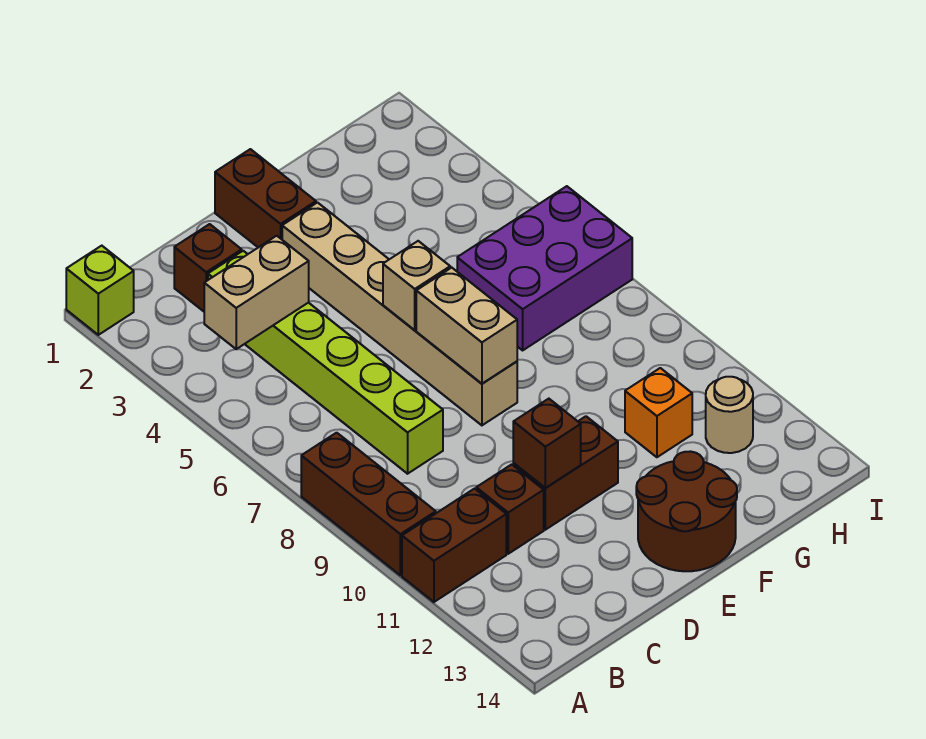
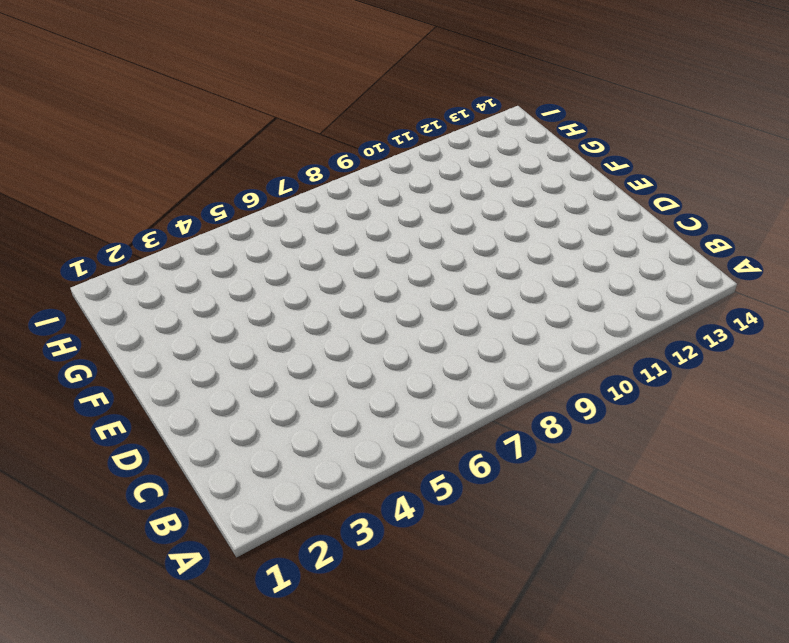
none -> lime 1x1 brick [66,246,134,335]
none -> brown 1x3 brick [301,433,436,575]
none -> brown 1x2 brick [402,489,506,602]

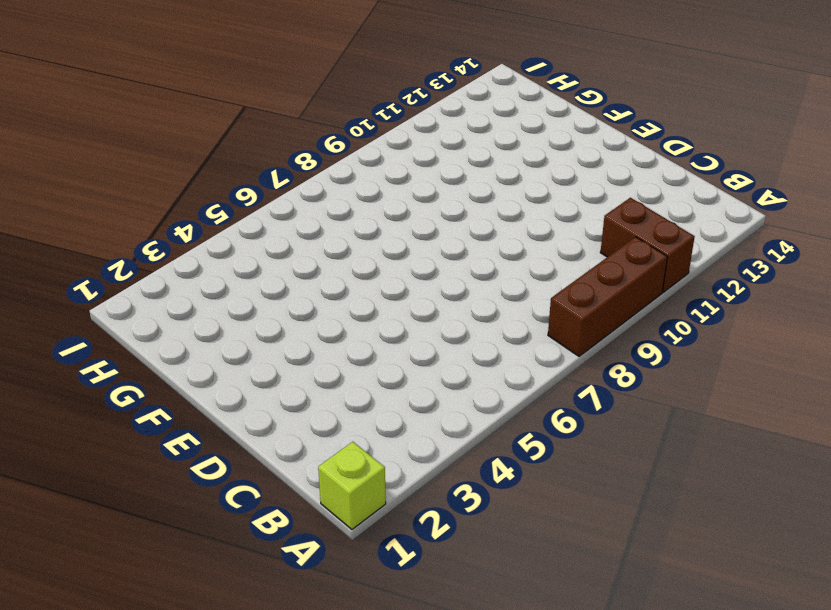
none -> brown 1x1 brick [174,224,242,311]
none -> lime 1x6 brick [208,251,443,474]
none -> brown 1x1 brick [476,464,544,554]

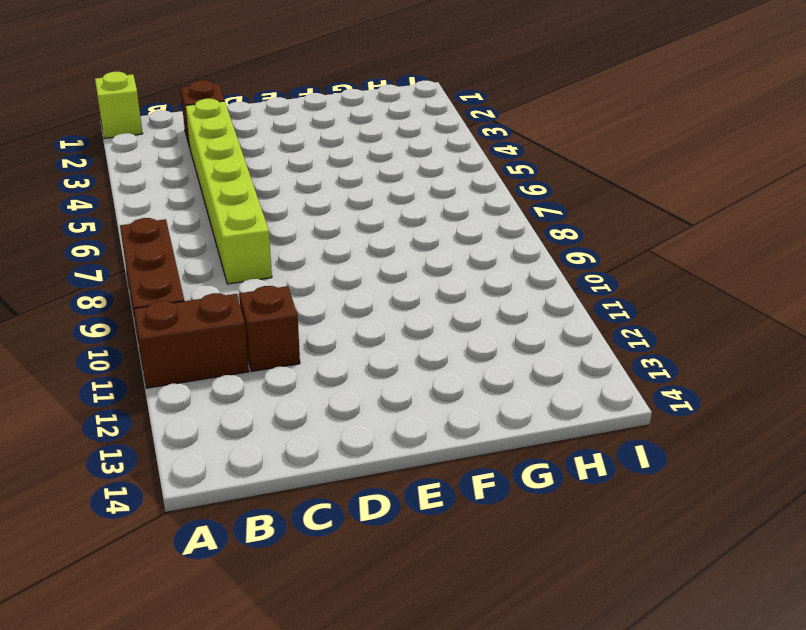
none -> brown 1x2 brick [513,416,618,530]
none -> brown 1x2 brick [215,149,316,247]
none -> tan 1x6 brick [282,203,517,425]

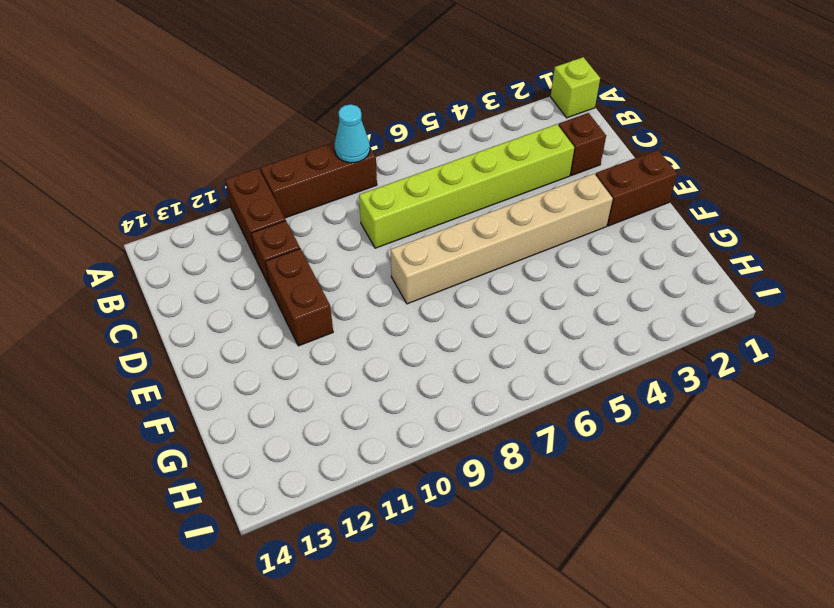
cyan 1x1 cone [334,104,370,163] -> none
none -> brown 2x2 round brick [636,451,737,571]
none -> purple 2x3 brick [457,186,632,350]
none -> orange 1x1 brick [625,368,692,457]

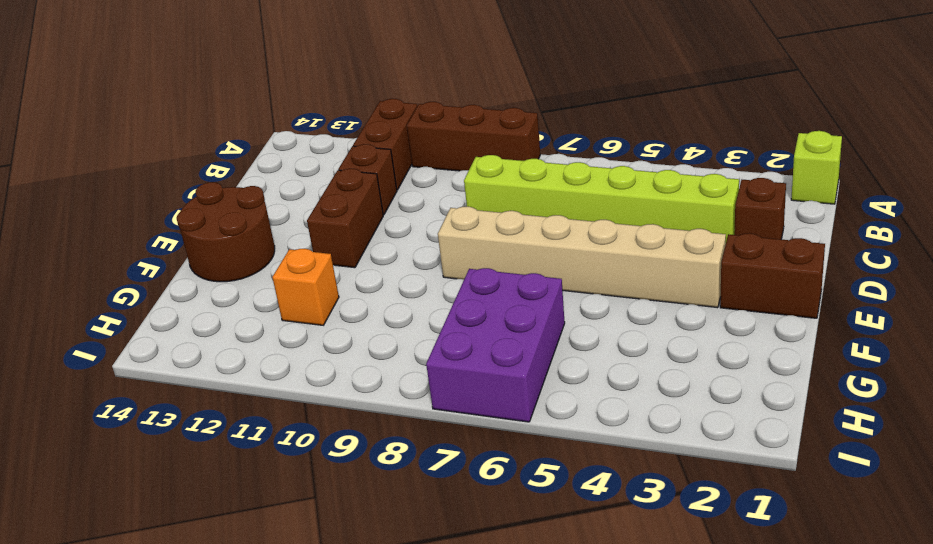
none -> tan 1x1 round brick [706,377,753,453]
none -> tan 1x2 brick [204,236,309,349]
none -> brown 1x1 brick [513,399,581,488]

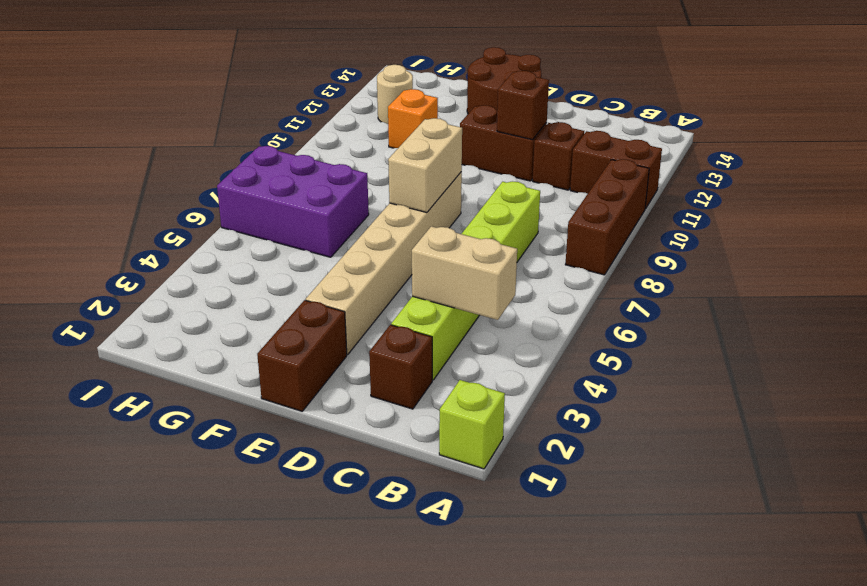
none -> tan 1x1 brick [383,241,450,330]

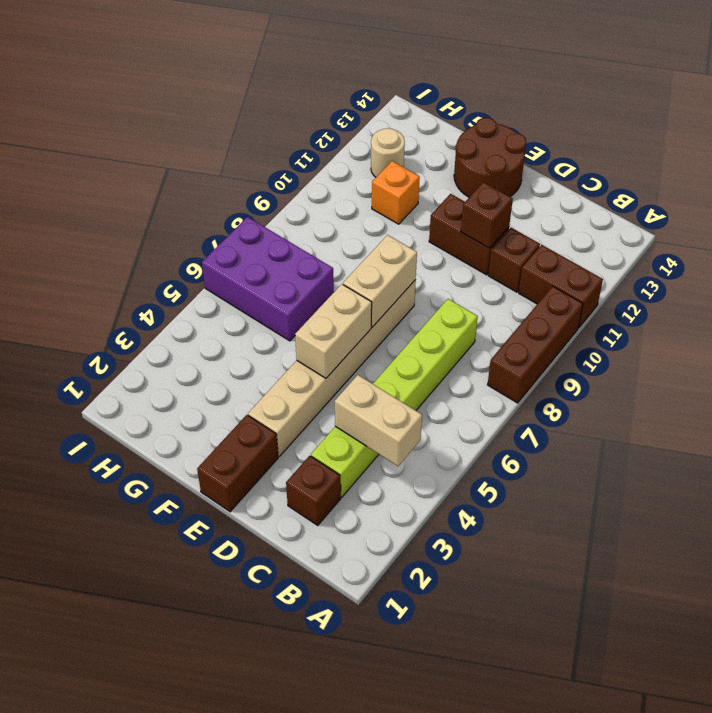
tan 1x2 brick [295,284,372,378] -> tan 1x1 brick [383,241,450,330]
none -> lime 1x1 brick [66,246,134,335]

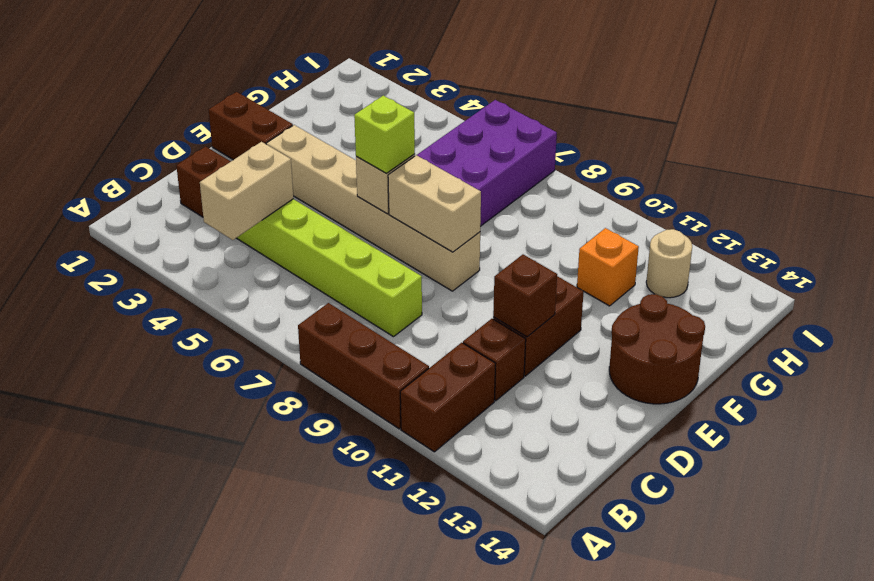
lime 1x1 brick [354,96,415,174] -> lime 1x1 brick moved to [66,246,134,335]

